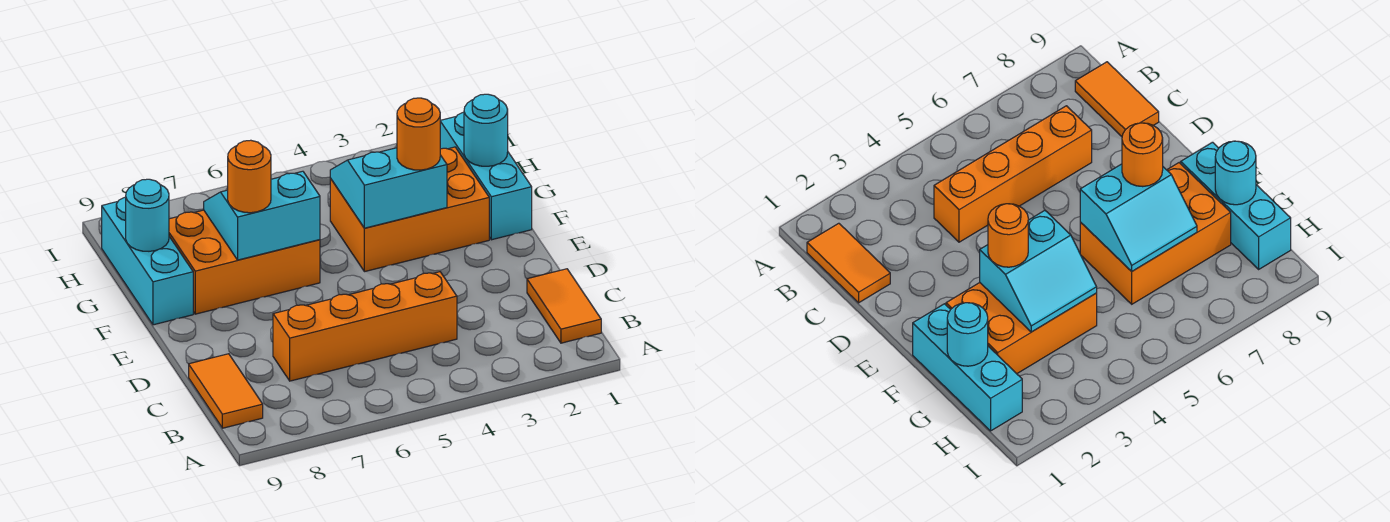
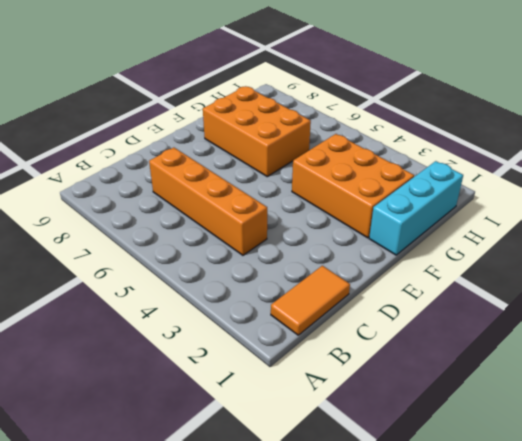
none -> orange 1x2 tile [189,354,263,428]
none -> cyan 1x3 brick [102,197,193,325]
none -> cyan 2x2 slope [330,148,447,228]

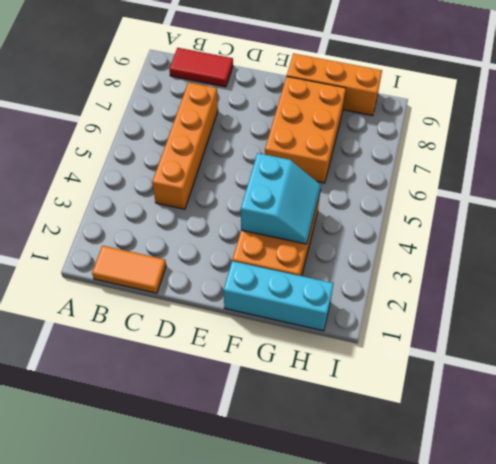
red 1x2 tile [169,48,233,87] -> orange 1x2 tile [189,354,263,428]
orange 1x3 brick [287,53,382,116] -> cyan 1x3 brick [102,197,193,325]
none -> cyan 2x2 slope [204,171,320,260]
none -> cyan 1x1 round brick [464,94,508,166]
none -> cyan 1x1 round brick [126,179,169,251]

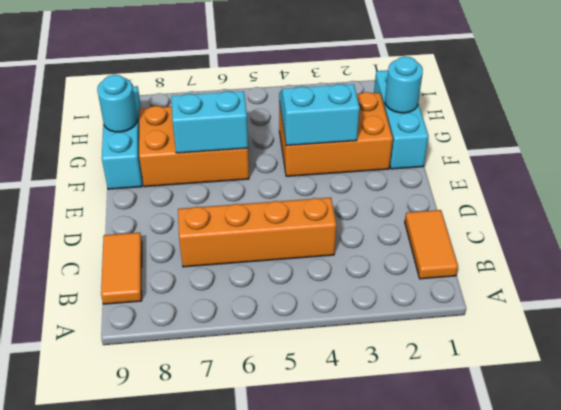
none -> orange 1x1 round brick [397,98,440,170]
none -> orange 1x1 round brick [228,140,271,213]

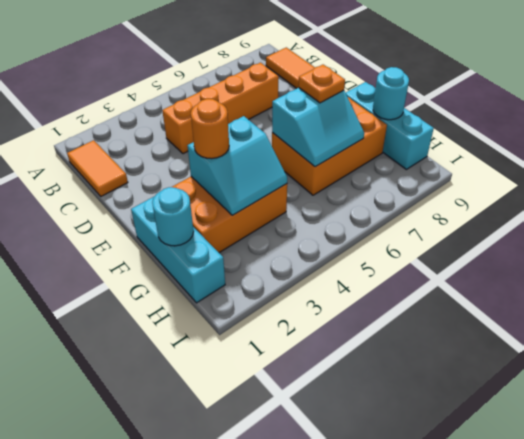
orange 1x1 plate [298,65,345,103] -> orange 1x1 round brick [228,140,271,213]

